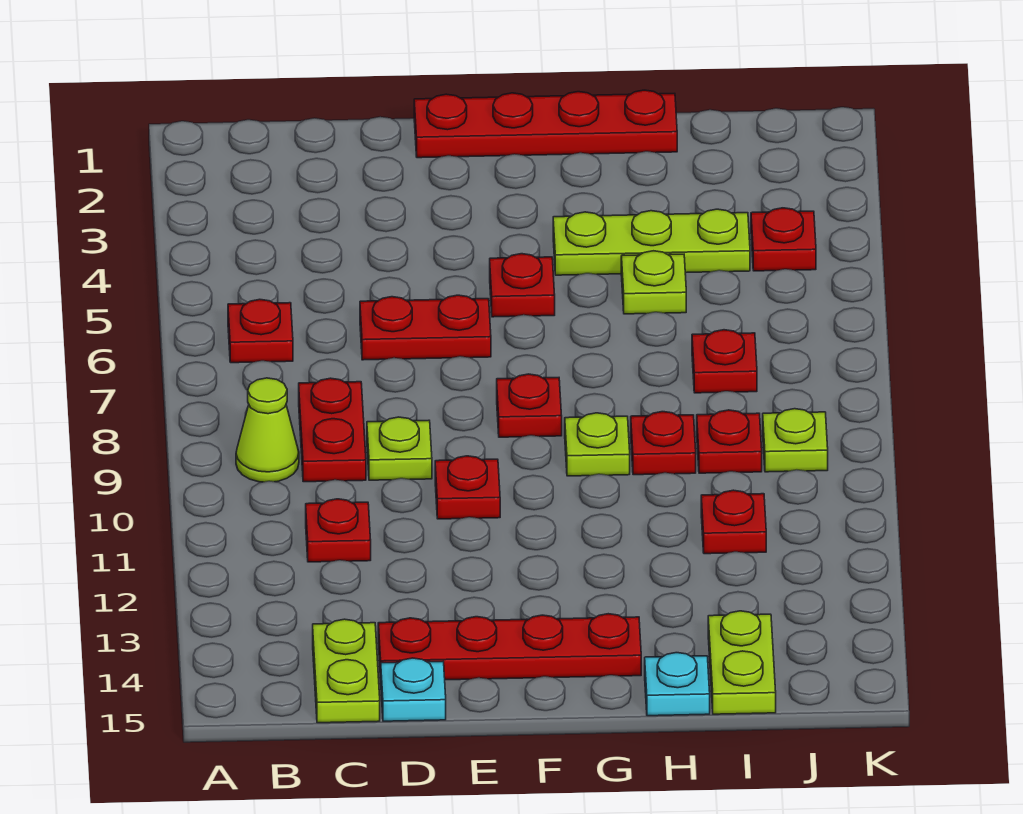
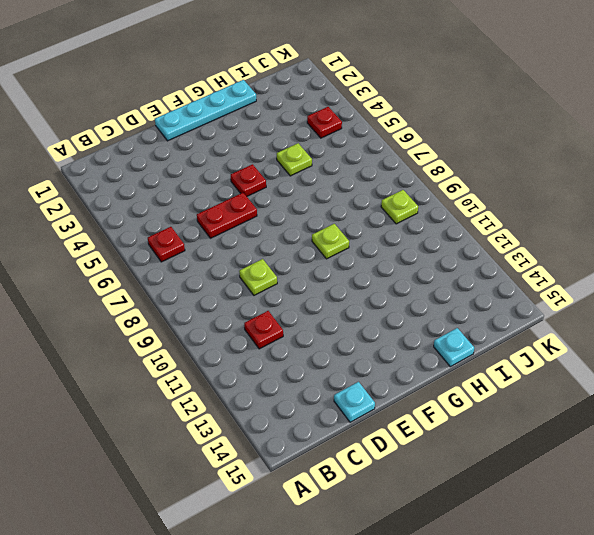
cyan 1x4 plate [155,80,256,141] -> red 1x4 plate [414,90,677,158]
none -> lime 1x1 cone [236,378,299,482]
none -> red 1x2 plate [299,378,366,482]
none -> lime 1x2 plate [313,619,380,723]

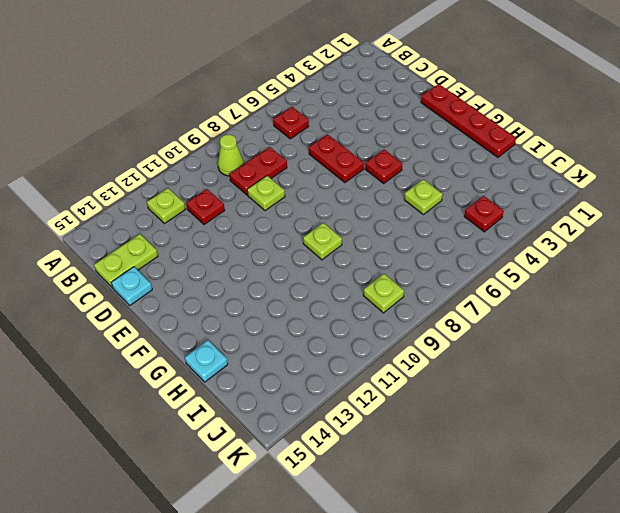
lime 1x1 plate [147,188,185,224] -> none
none -> red 1x4 plate [378,614,641,680]
none -> red 1x1 plate [435,456,500,519]
none -> red 1x1 plate [497,374,562,437]

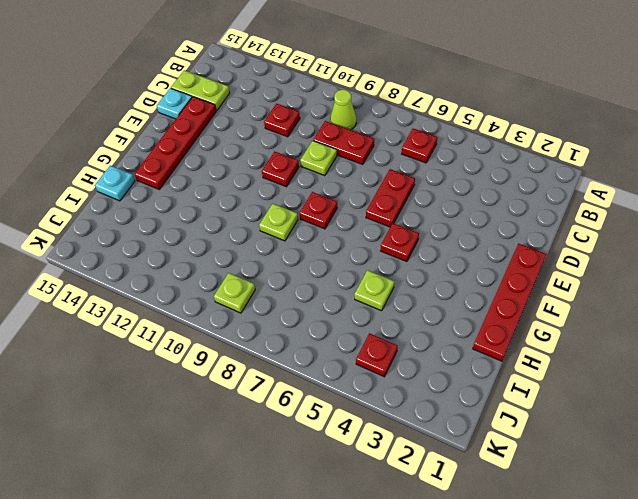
none -> lime 1x3 plate [553,209,750,275]
none -> red 1x1 plate [631,412,696,475]
none -> red 1x1 plate [692,330,757,393]

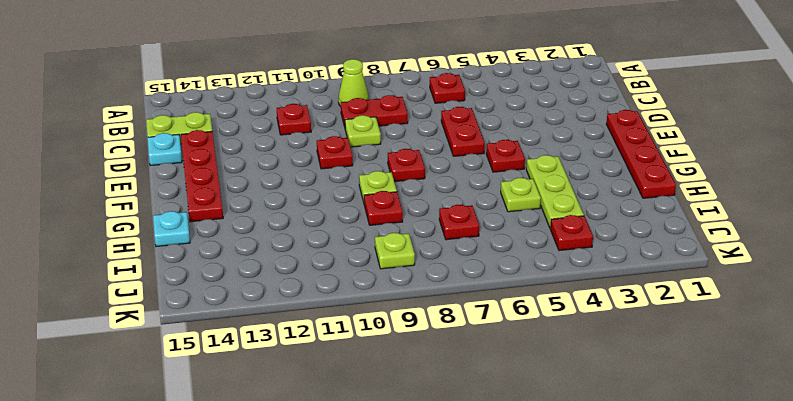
none -> red 1x1 plate [697,410,762,473]
none -> red 1x1 plate [701,490,766,554]
none -> lime 1x2 plate [708,611,776,714]

